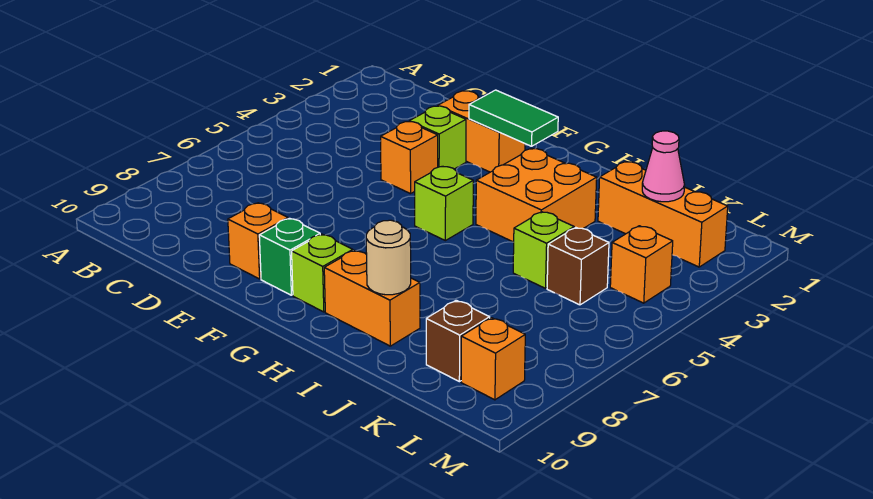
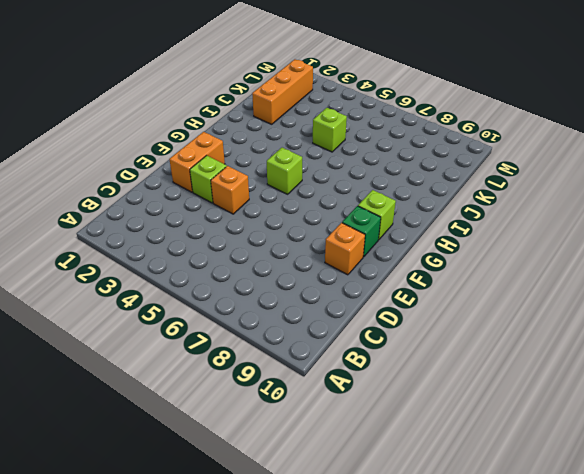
none -> orange 2x2 brick [476,149,597,242]
none -> orange 1x2 brick [324,250,420,346]
none -> brown 1x1 brick [547,228,609,305]

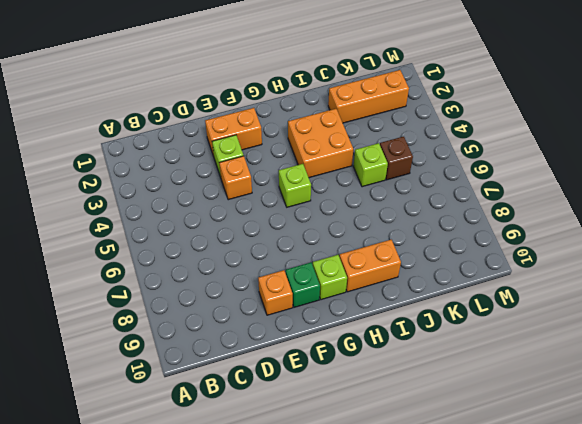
none -> brown 1x1 brick [426,300,490,382]
none -> orange 1x1 brick [610,226,673,303]
none -> orange 1x1 brick [461,318,525,400]

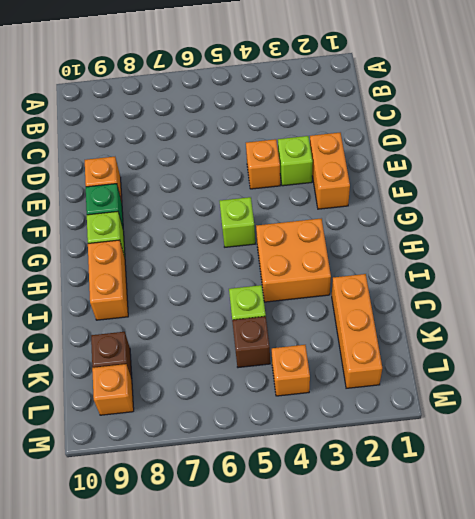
none -> green 1x2 tile [469,90,558,146]
none -> tan 1x1 round brick [366,220,411,295]
none -> pink 1x1 cone [642,131,685,202]

